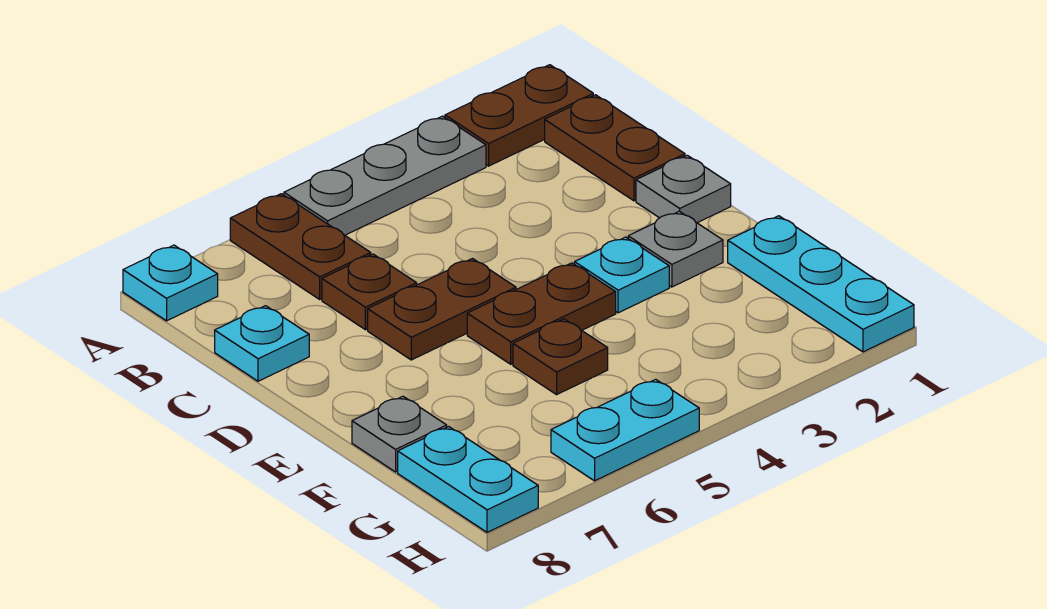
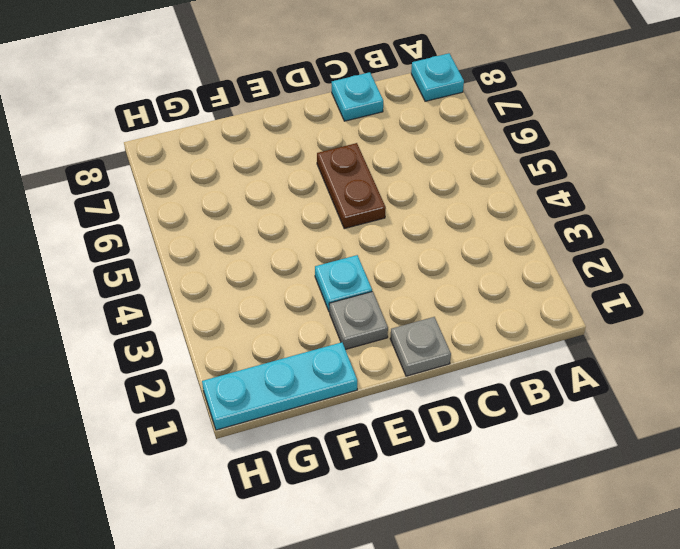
none -> brown 1x2 plate [445,65,593,166]
none -> grey 1x3 plate [284,116,486,235]
none -> brown 1x2 plate [230,194,371,299]

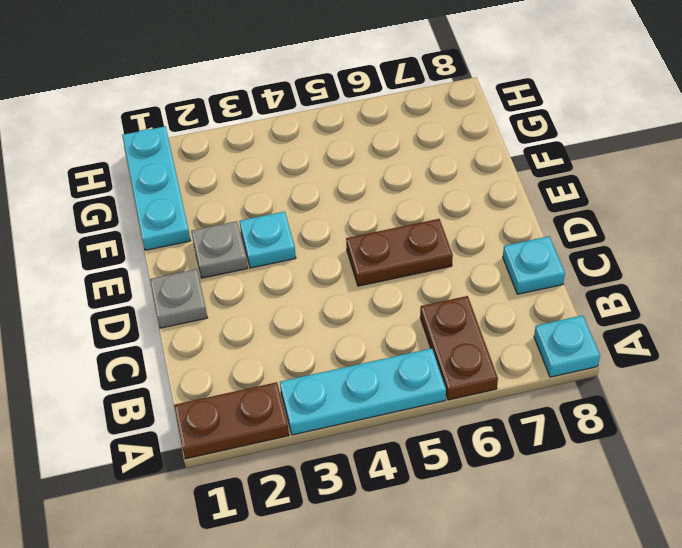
cyan 1x3 plate [280,348,446,435] -> grey 1x3 plate [284,116,486,235]
none -> brown 1x2 plate [545,95,685,201]
none -> brown 1x1 plate [322,254,417,330]
none -> brown 1x2 plate [467,263,616,364]

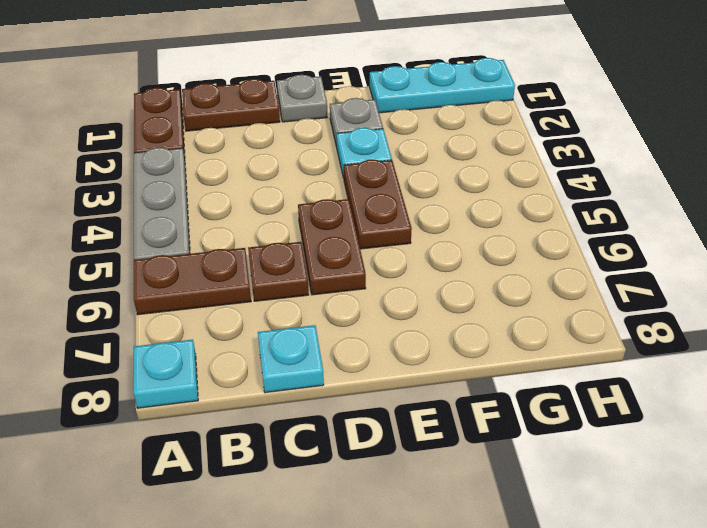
none -> brown 1x1 plate [513,319,608,395]
none -> grey 1x1 plate [352,396,447,472]
none -> cyan 1x2 plate [398,427,538,532]

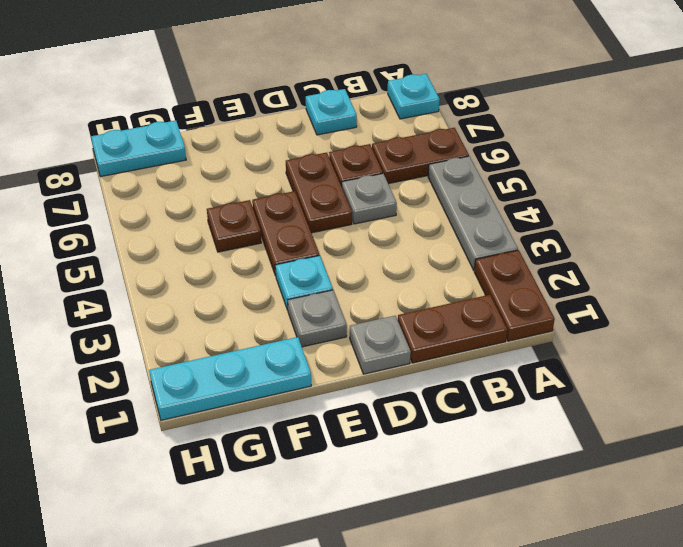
grey 1x1 plate [342,174,397,224] -> grey 1x1 plate moved to [352,396,447,472]
none -> cyan 1x2 plate [551,379,699,481]

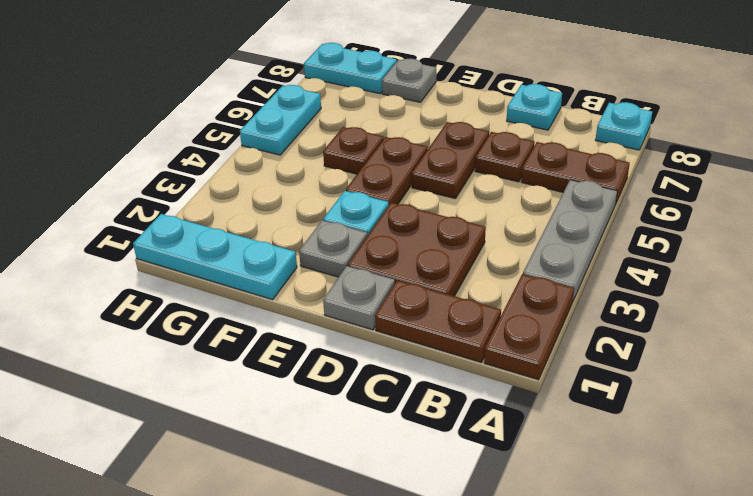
brown 2x2 plate [348,203,486,296] -> none

